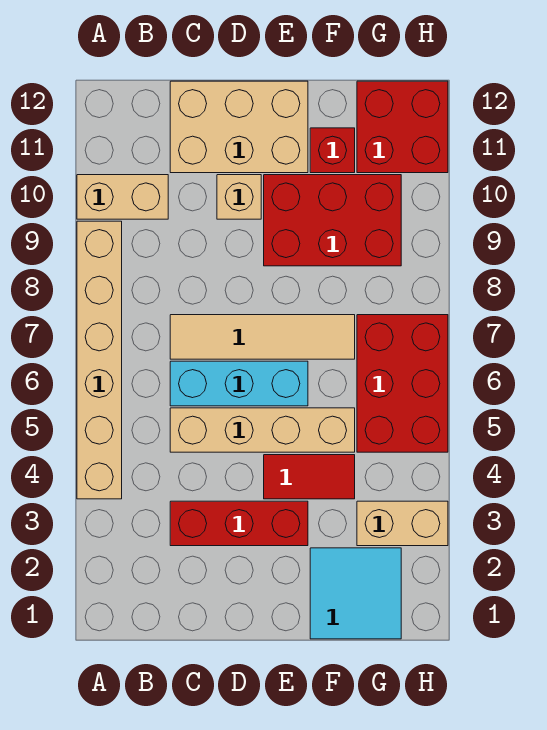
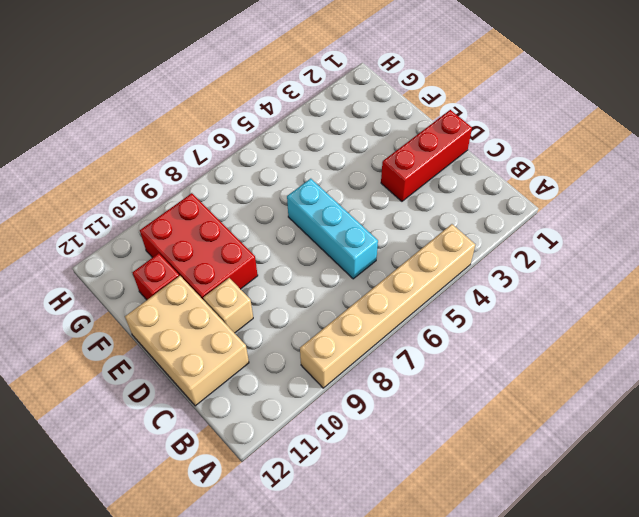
red 1x3 brick [381,110,472,201] -> red 1x3 brick turned to [170,501,308,546]
none -> tan 1x2 brick [77,175,168,219]
none -> tan 1x4 brick [170,408,355,452]
none -> tan 1x4 tile [170,315,355,359]

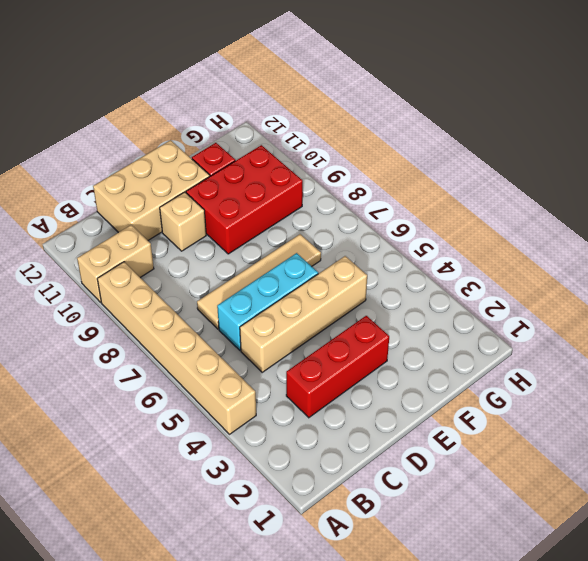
none -> red 1x2 tile [264,455,355,499]
none -> cyan 2x2 tile [310,548,401,639]
none -> tan 1x2 brick [357,501,448,546]

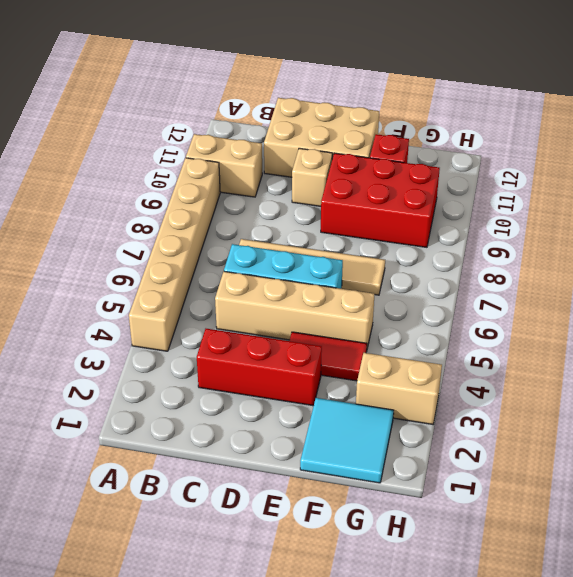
none -> red 2x3 brick [357,315,448,452]
none -> red 2x2 brick [357,81,448,173]

